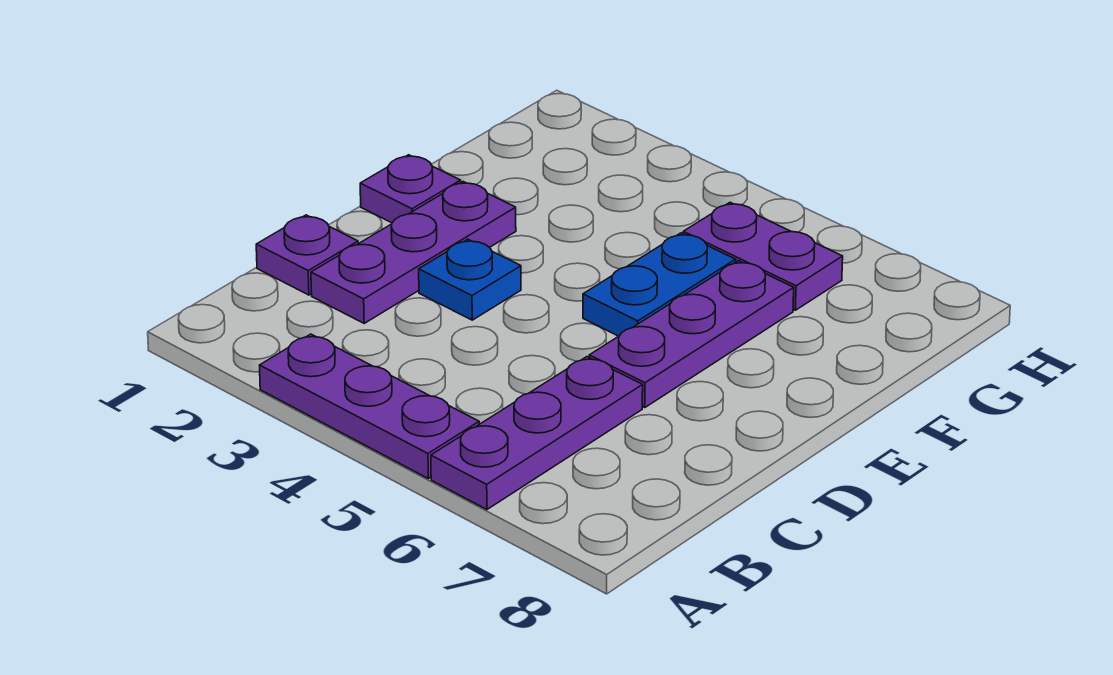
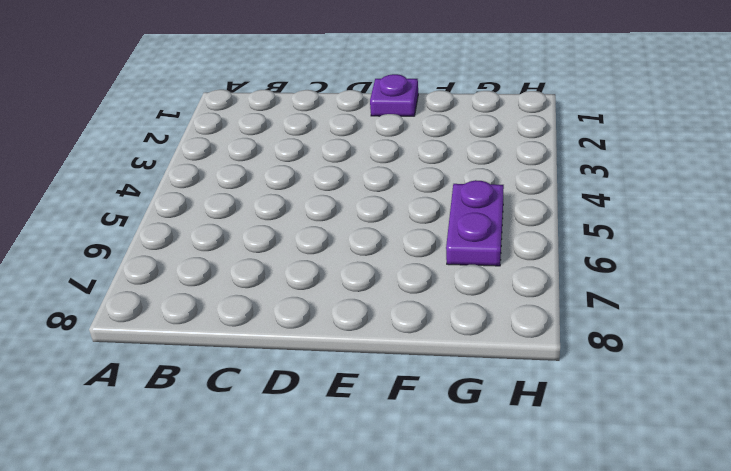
none -> purple 1x3 plate [260,334,479,479]
none -> purple 1x3 plate [431,357,643,509]

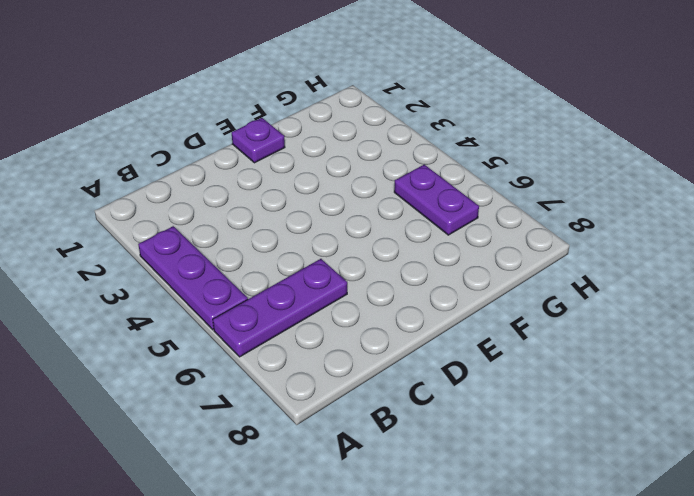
none -> purple 1x1 plate [256,215,358,295]
none -> purple 1x3 plate [311,182,516,323]

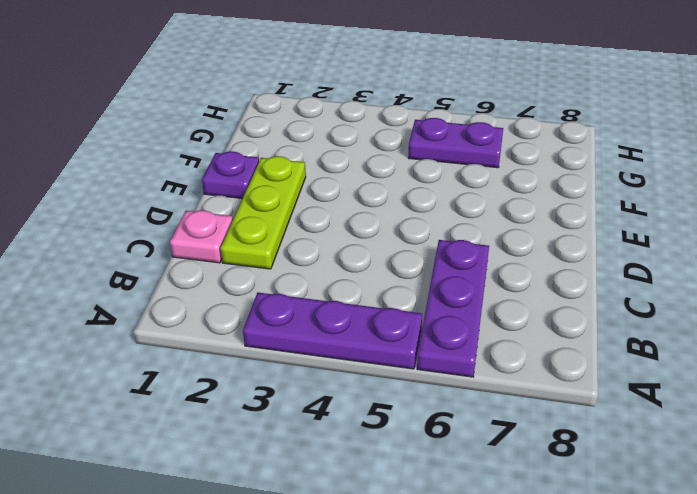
pink 1x1 plate [170,210,233,263] -> purple 1x1 plate [256,215,358,295]
lime 1x3 plate [221,156,306,269] -> purple 1x3 plate [311,182,516,323]
none -> blue 1x1 plate [419,239,521,320]
none -> purple 1x3 plate [589,261,794,407]

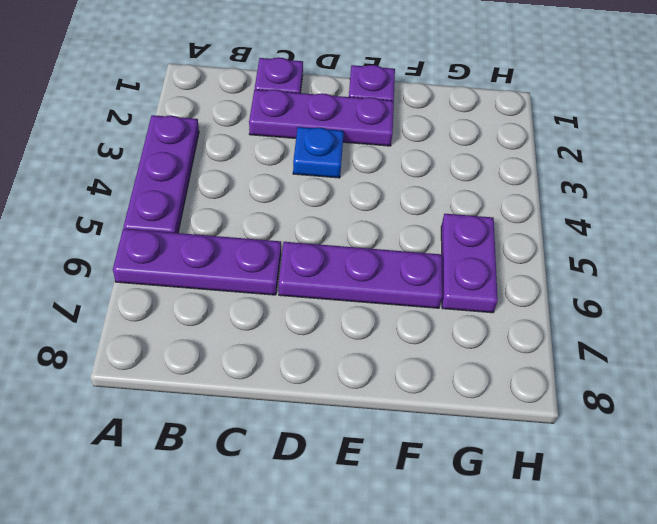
none -> blue 1x2 plate [583,233,736,336]

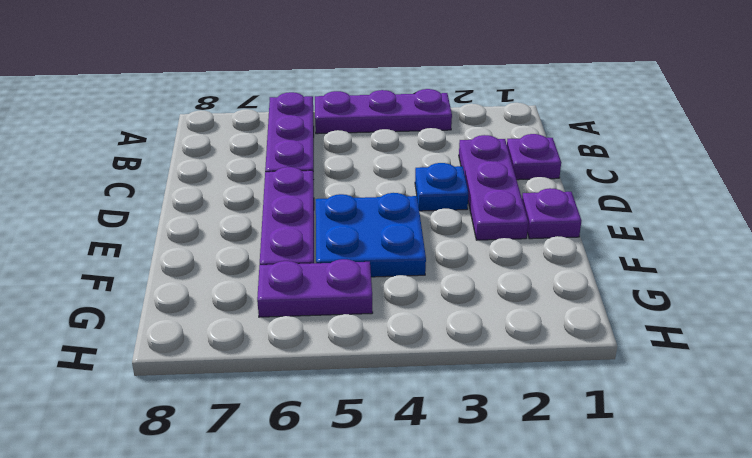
blue 2x2 plate [316,193,426,277] -> blue 1x2 plate [583,233,736,336]

